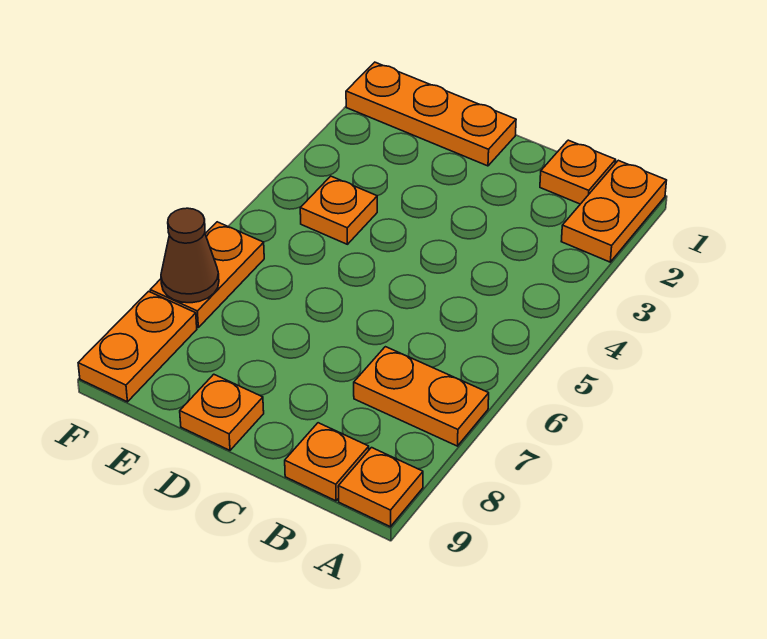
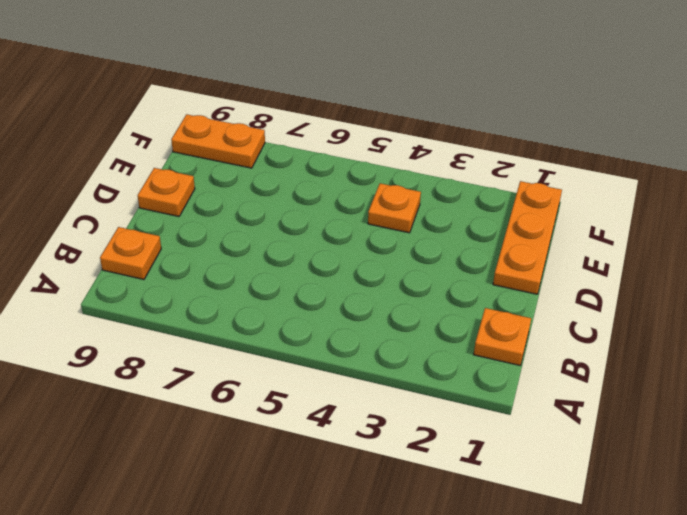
none -> orange 1x2 plate [561,160,667,262]
none -> orange 1x2 plate [354,347,489,446]

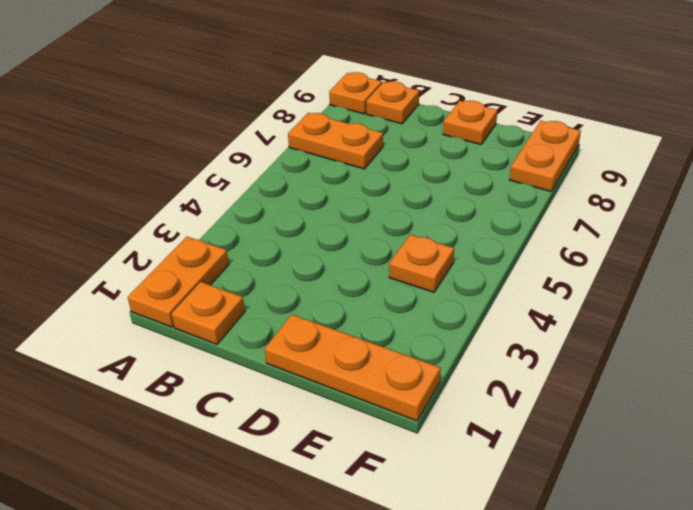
none -> orange 1x2 plate [150,222,264,327]
none -> brown 1x1 cone [161,208,219,303]

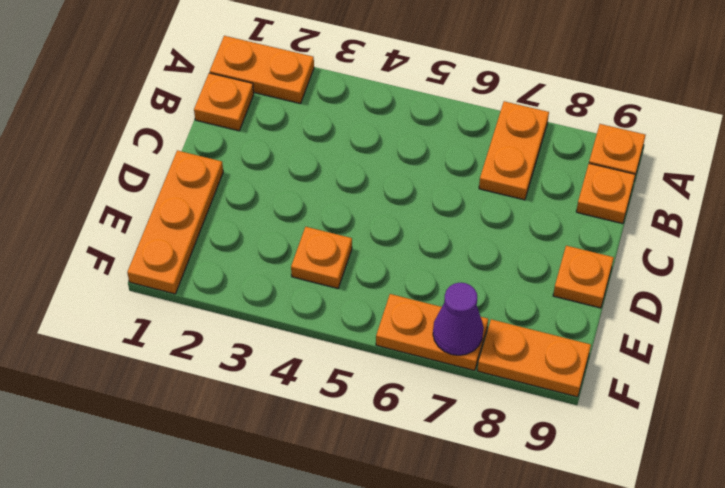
purple 1x1 cone [433,283,484,355] -> brown 1x1 cone [161,208,219,303]

